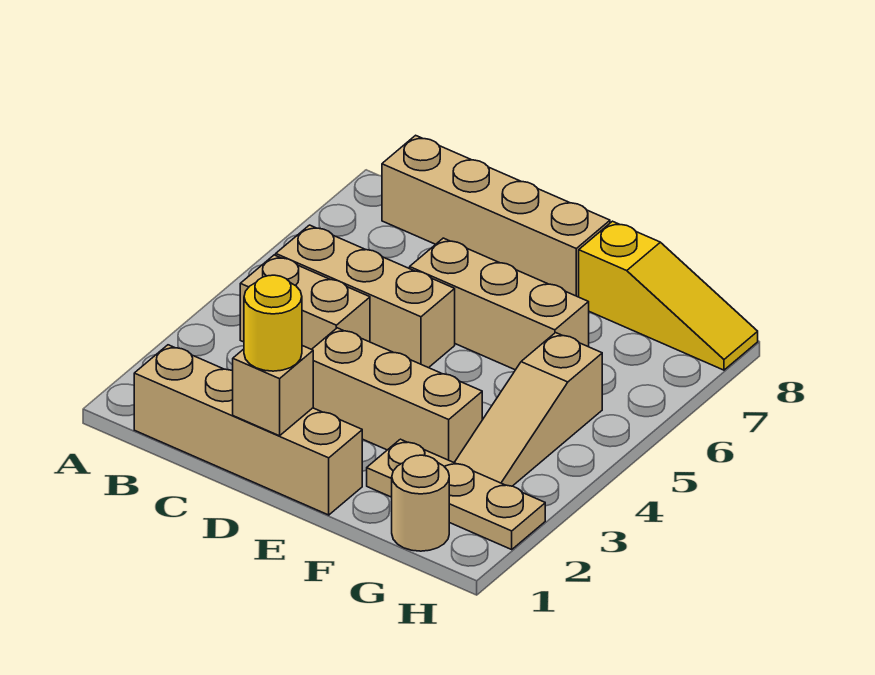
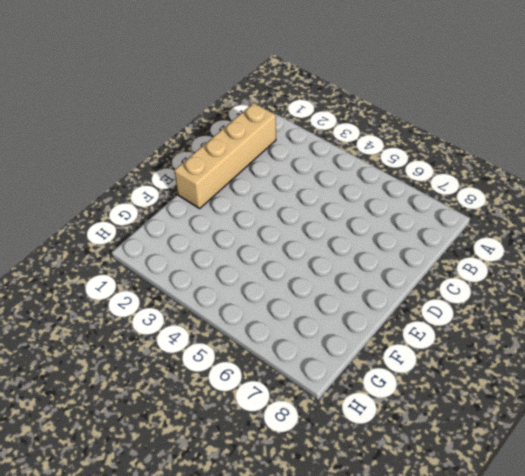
none -> tan 1x2 brick [240,255,370,349]
none -> tan 1x3 brick [276,225,455,368]
none -> tan 1x4 brick [382,135,610,297]

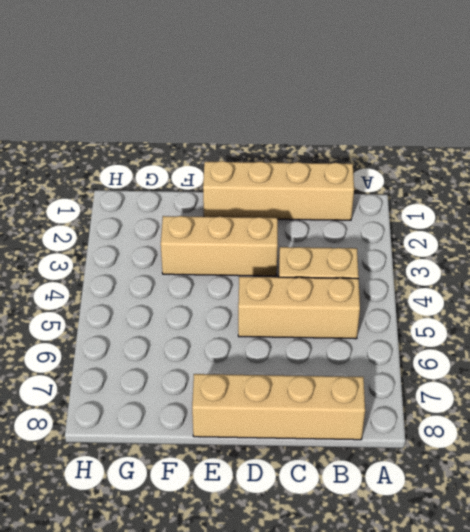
none -> tan 1x3 brick [410,238,589,370]
none -> tan 1x3 plate [367,439,545,549]
none -> yellow 1x3 slope [579,221,758,370]

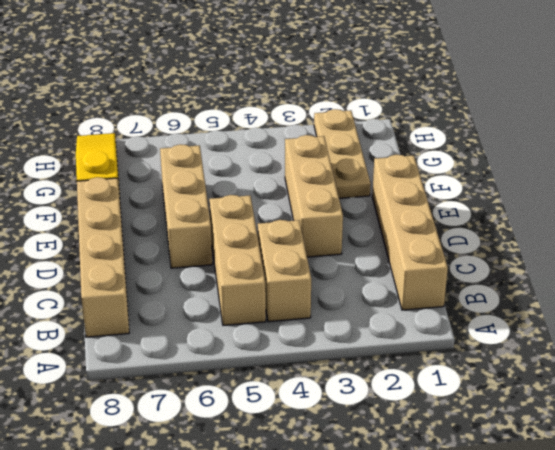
none -> tan 1x1 round brick [392,455,449,551]
none -> tan 1x3 slope [454,333,602,486]
none -> tan 1x1 brick [233,346,313,436]

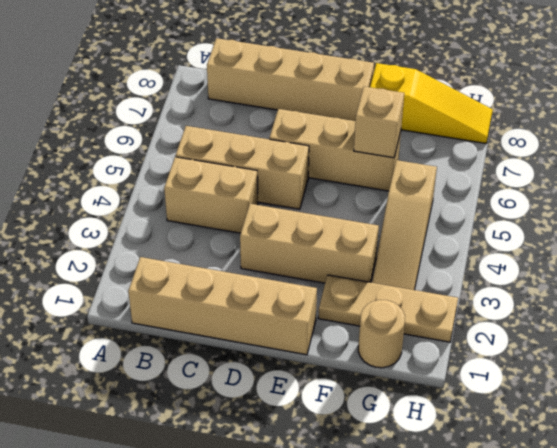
tan 1x1 brick [354,87,404,158] -> tan 1x1 brick moved to [233,346,313,436]
none -> yellow 1x1 round brick [244,275,302,371]

